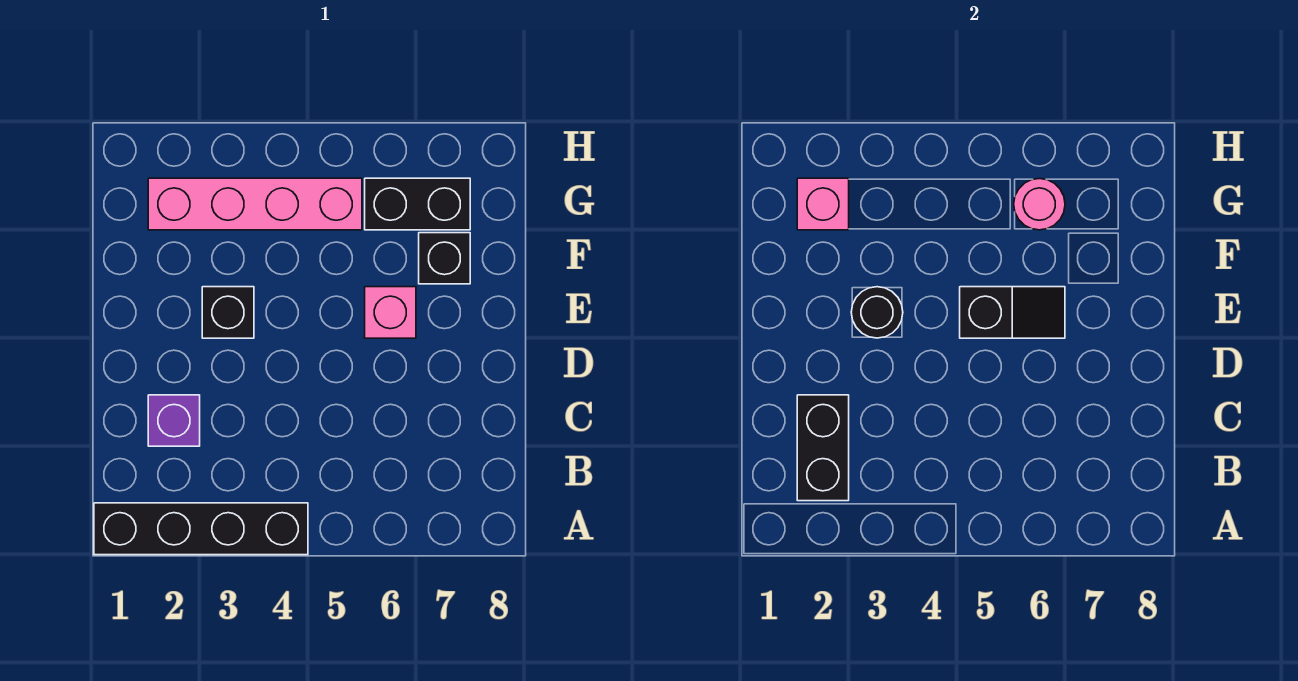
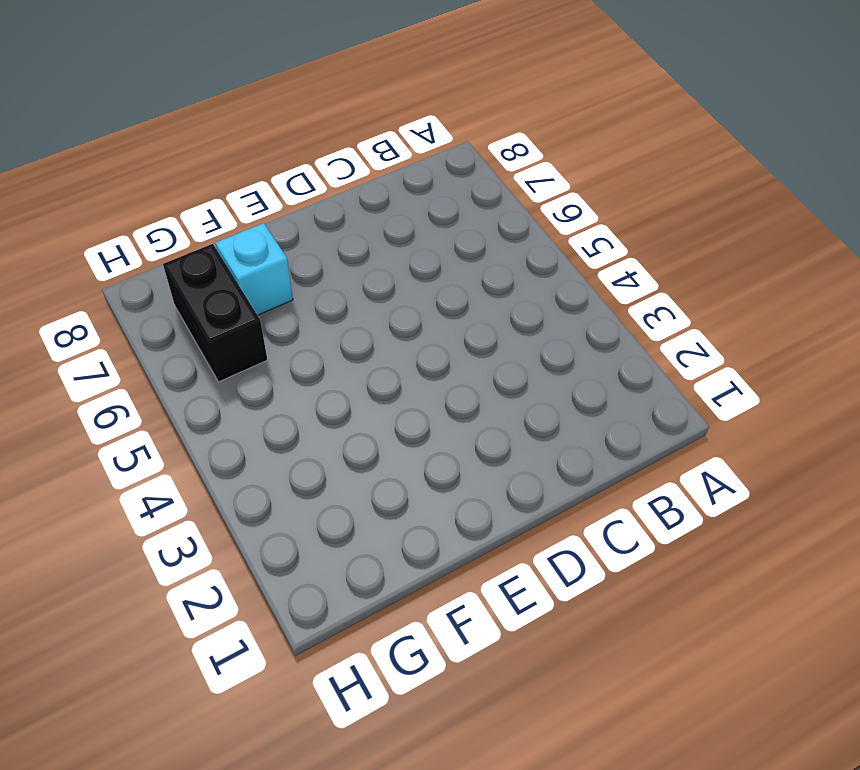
cyan 1x1 brick [216,223,293,315] -> black 1x1 brick [419,233,470,284]
none -> black 1x4 brick [94,503,308,555]
none -> purple 1x1 brick [148,395,200,446]
none -> black 1x1 brick [202,287,254,338]

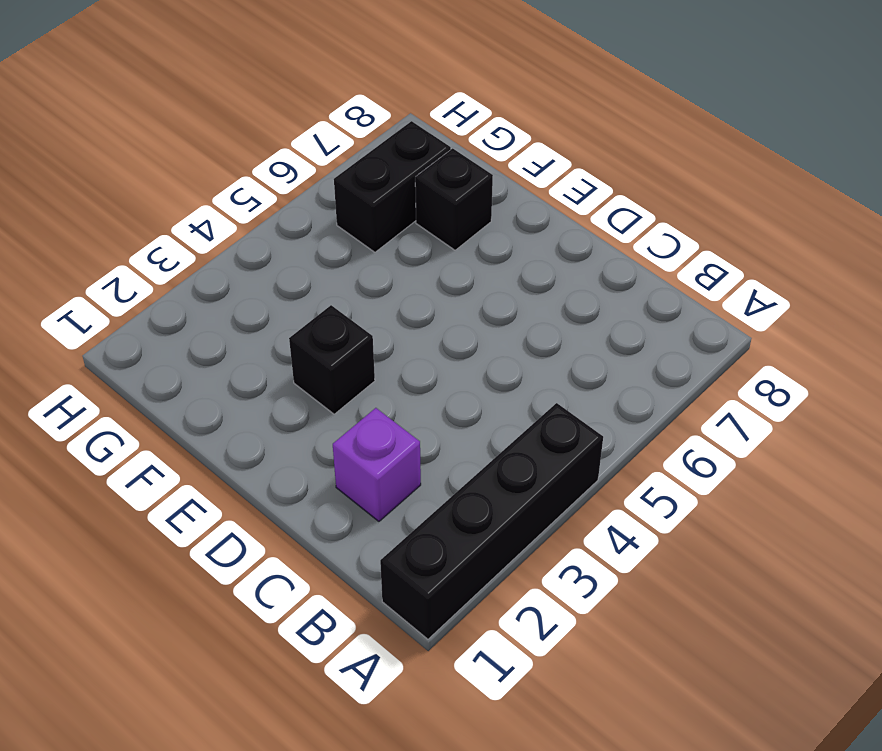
none -> pink 1x1 brick [365,287,416,338]
none -> pink 1x4 brick [148,178,362,230]
none -> black 1x2 brick [797,395,849,501]

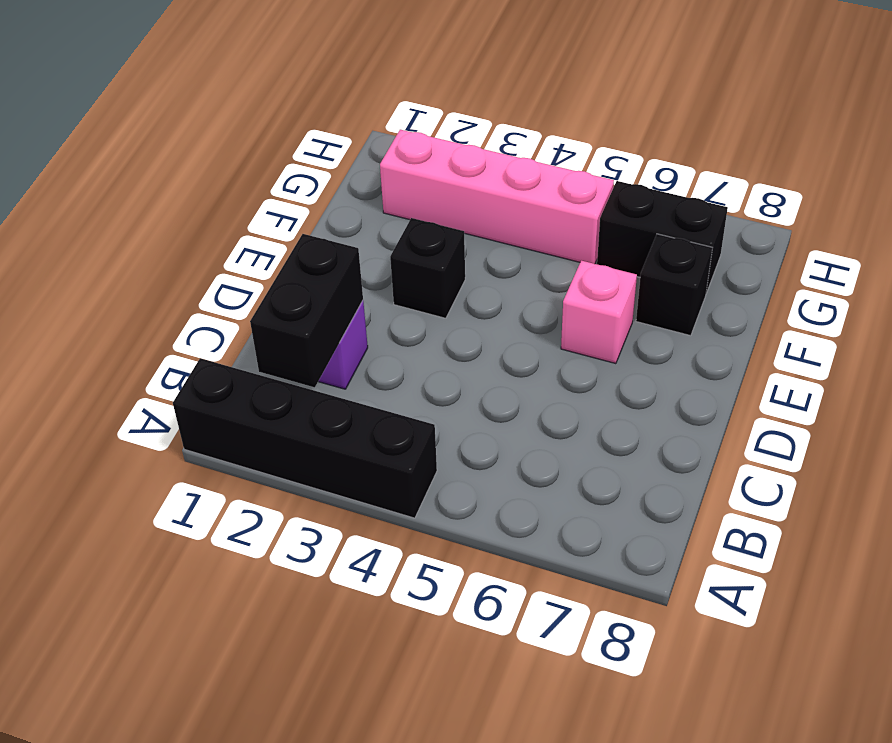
none -> black 1x1 round brick [851,287,903,338]
none -> black 1x2 slope [960,287,1065,338]
none -> pink 1x1 brick [797,178,849,230]

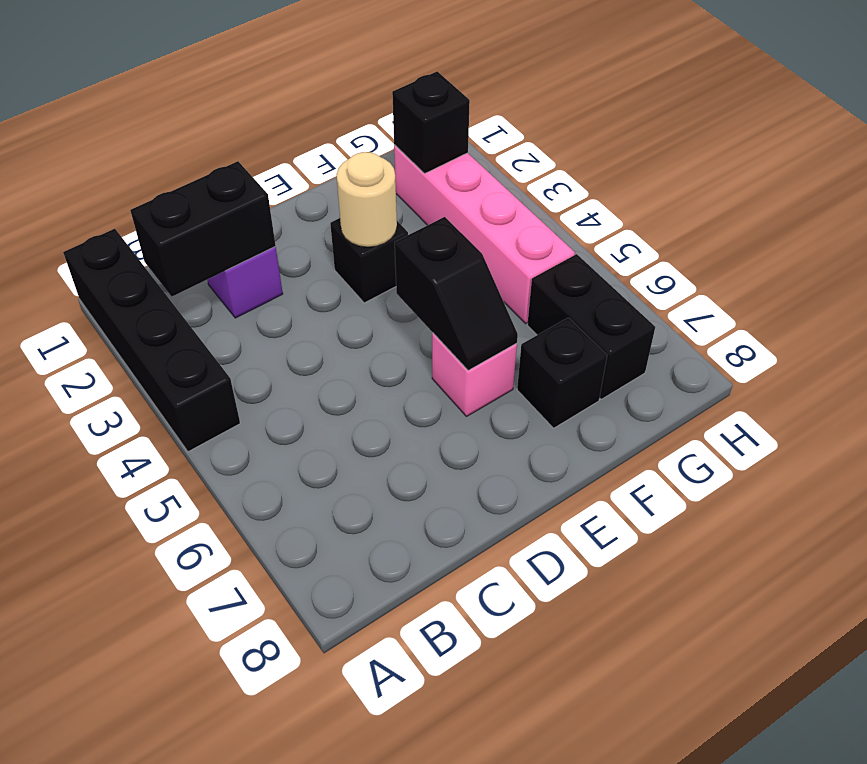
tan 1x1 round brick [336,152,397,247] -> black 1x1 round brick [851,287,903,338]
black 1x1 brick [392,71,470,173] -> pink 1x1 brick [797,178,849,230]
none -> pink 1x1 round brick [1014,179,1065,230]

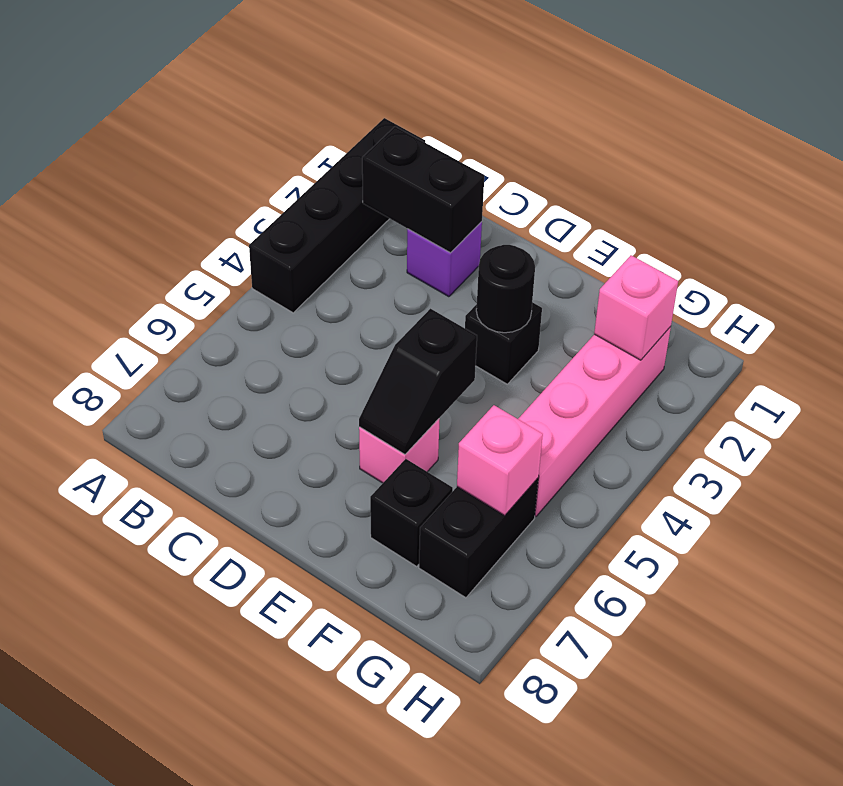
pink 1x1 brick [457,405,543,515] -> pink 1x1 round brick [1014,179,1065,230]

